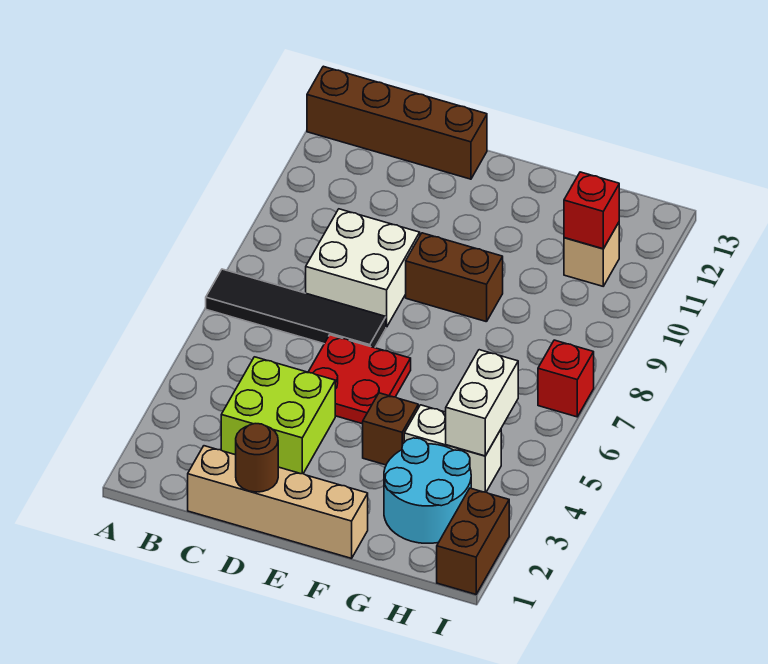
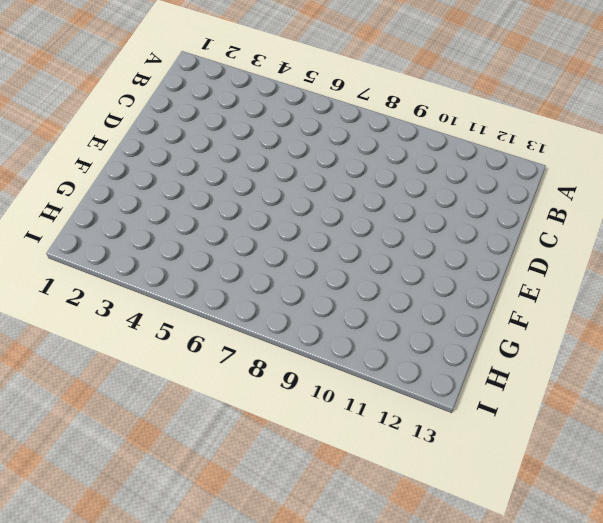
none -> black 1x4 tile [206,269,386,348]
none -> brown 1x4 brick [307,66,487,179]
none -> tan 1x4 brick [188,446,368,558]

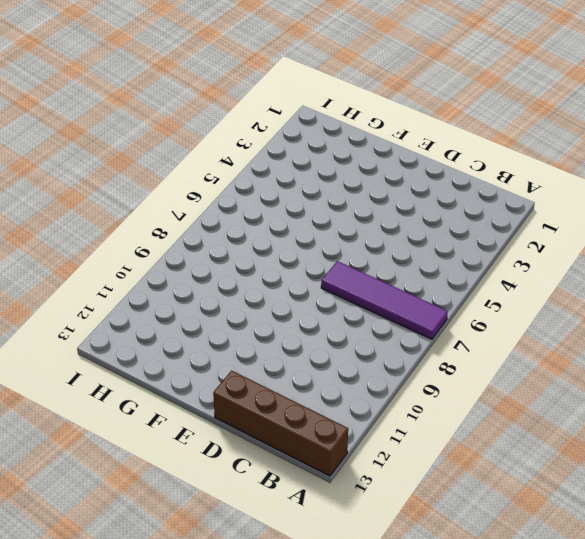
purple 1x4 tile [321,261,448,339] -> black 1x4 tile [206,269,386,348]
none -> tan 1x4 brick [188,446,368,558]
none -> lime 2x2 brick [221,357,335,474]
none -> white 2x2 brick [306,209,420,327]

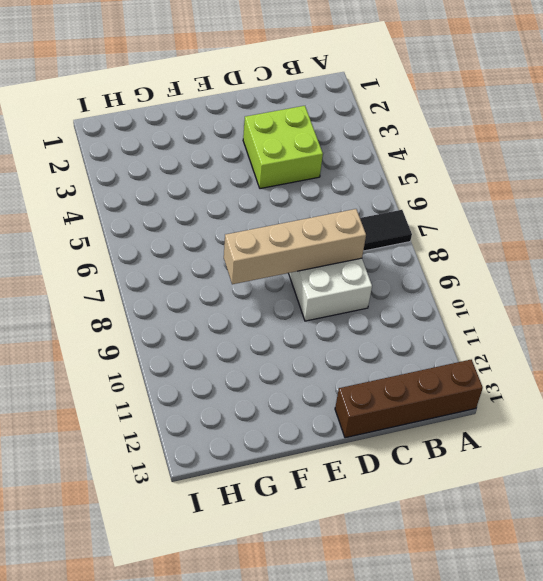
tan 1x4 brick [224,209,366,284] -> tan 1x4 brick moved to [188,446,368,558]
none -> red 2x2 plate [308,335,411,424]
none -> brown 1x2 brick [406,233,503,322]
none -> brown 1x1 brick [363,393,418,465]

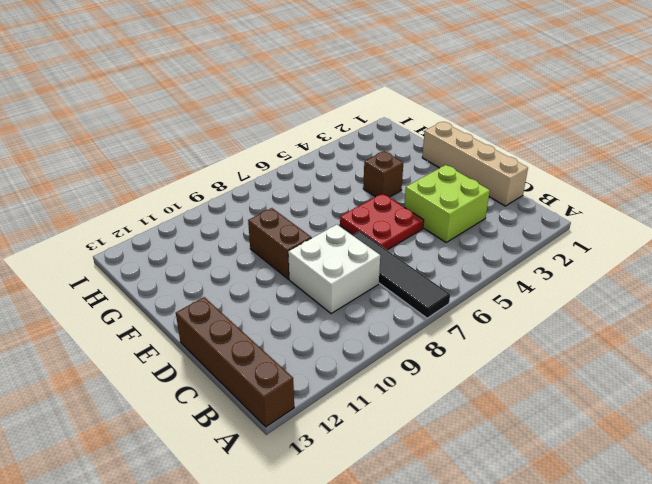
none -> cyan 2x2 round brick [384,438,471,543]
none -> white 1x2 brick [404,405,501,492]
none -> tan 1x1 brick [564,223,619,286]

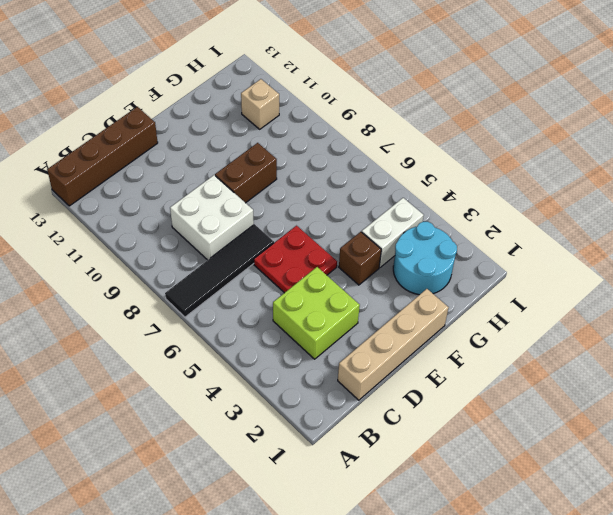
none -> brown 1x2 brick [437,488,509,594]
none -> red 1x1 brick [538,340,594,417]
none -> brown 1x1 round brick [236,424,278,492]

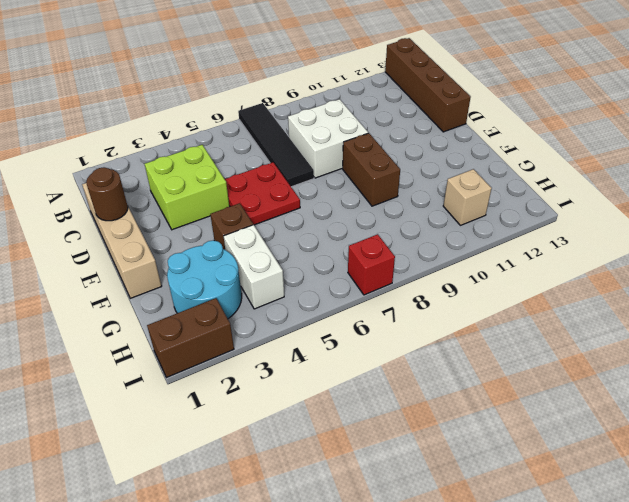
none -> white 1x2 brick [446,350,518,456]
none -> red 1x1 brick [564,172,619,249]

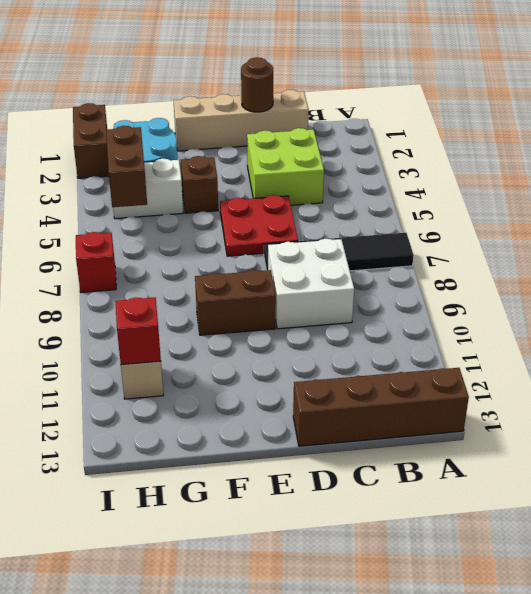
brown 1x2 brick [106,126,147,207] -> white 1x2 brick [446,350,518,456]

